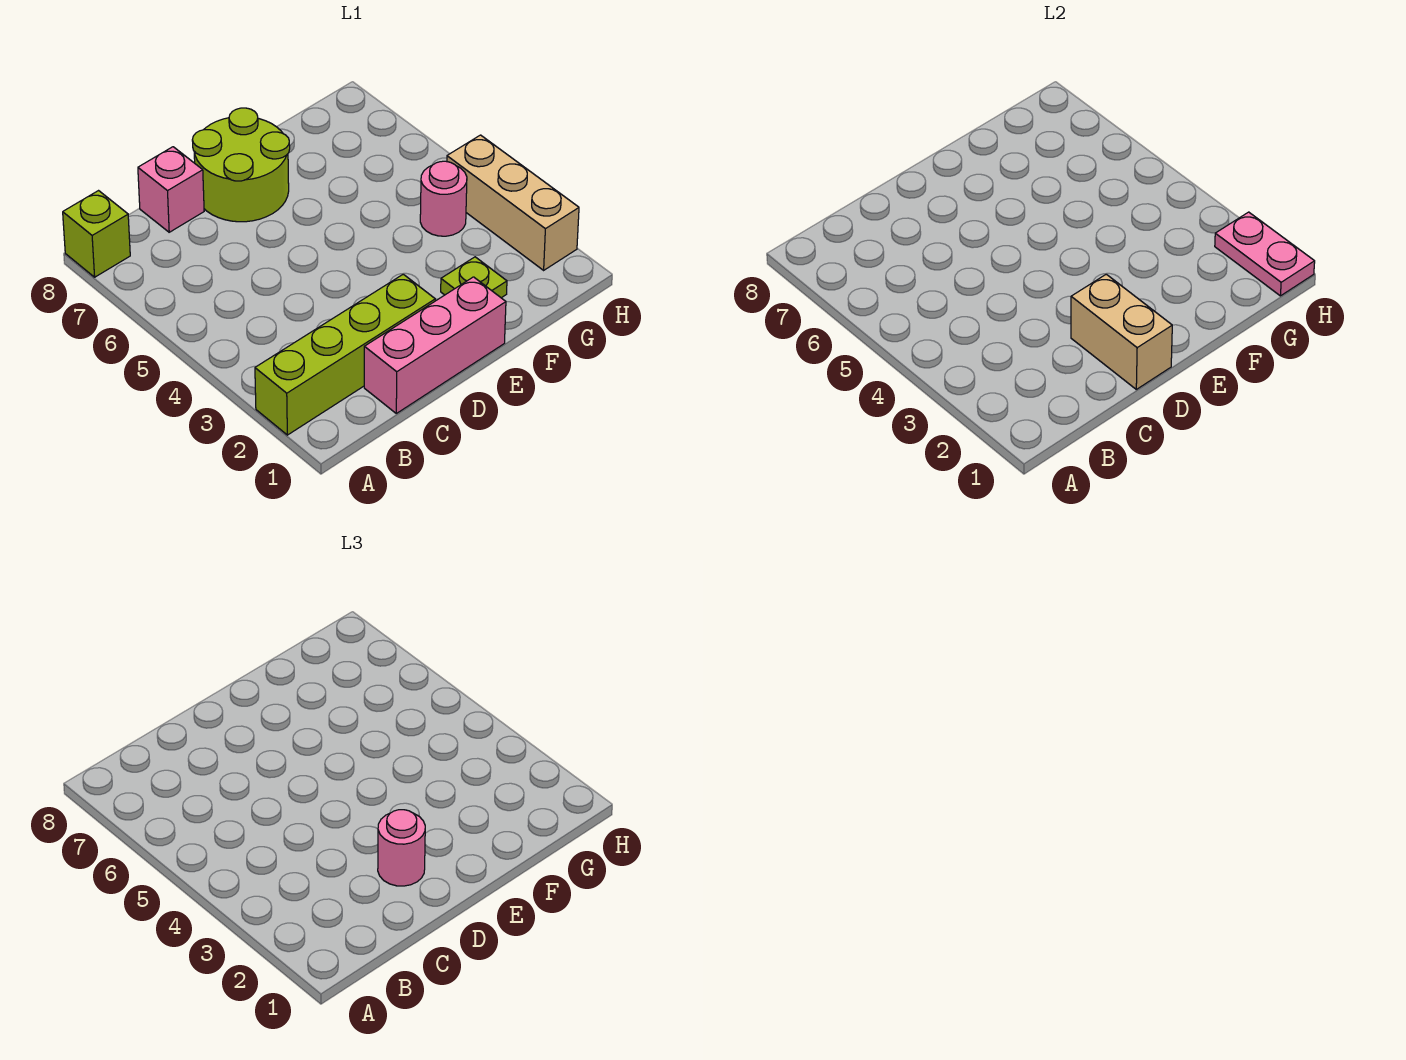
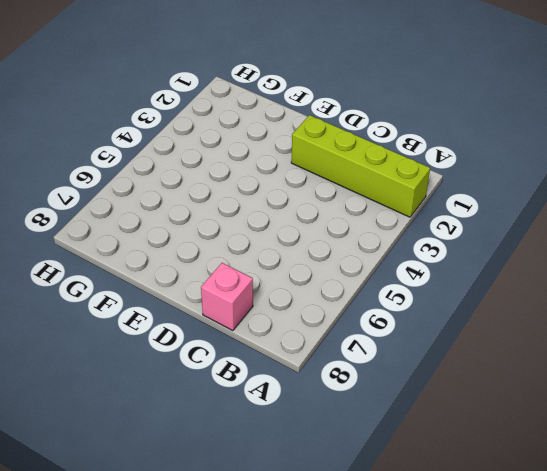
none -> lime 1x1 brick [63,191,130,277]
none -> pink 1x3 brick [364,277,506,413]

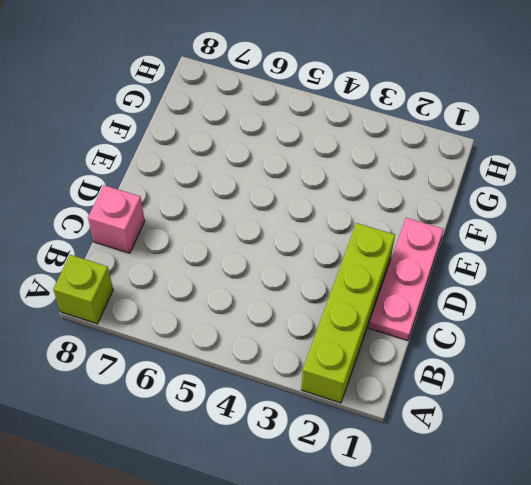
pink 1x3 plate [369,218,444,341] -> pink 1x3 brick [364,277,506,413]
none -> lime 2x2 round brick [192,108,290,222]
none -> lime 1x1 plate [441,257,507,298]

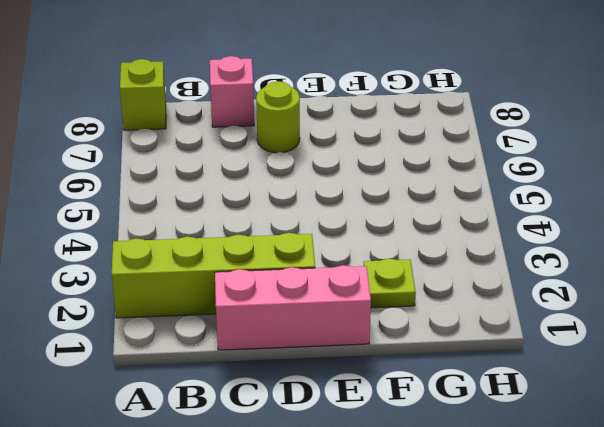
lime 1x1 round brick [256,81,300,153] -> lime 2x2 round brick [192,108,290,222]
none -> pink 1x1 round brick [420,161,467,236]
none -> tan 1x3 brick [447,135,579,270]

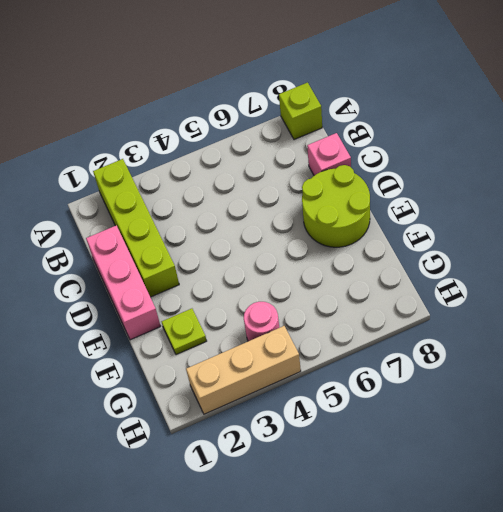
none -> tan 1x2 brick [1071,274,1172,389]
none -> pink 1x2 plate [1215,212,1315,296]

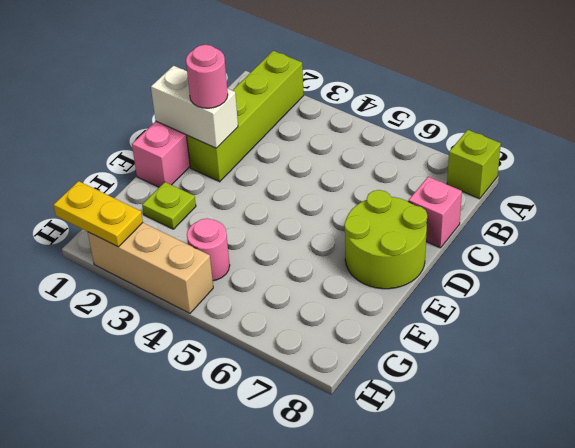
white 1x2 brick [151,66,238,148] -> tan 1x2 brick [1071,274,1172,389]
yellow 1x2 plate [54,181,143,247] -> pink 1x2 plate [1215,212,1315,296]

